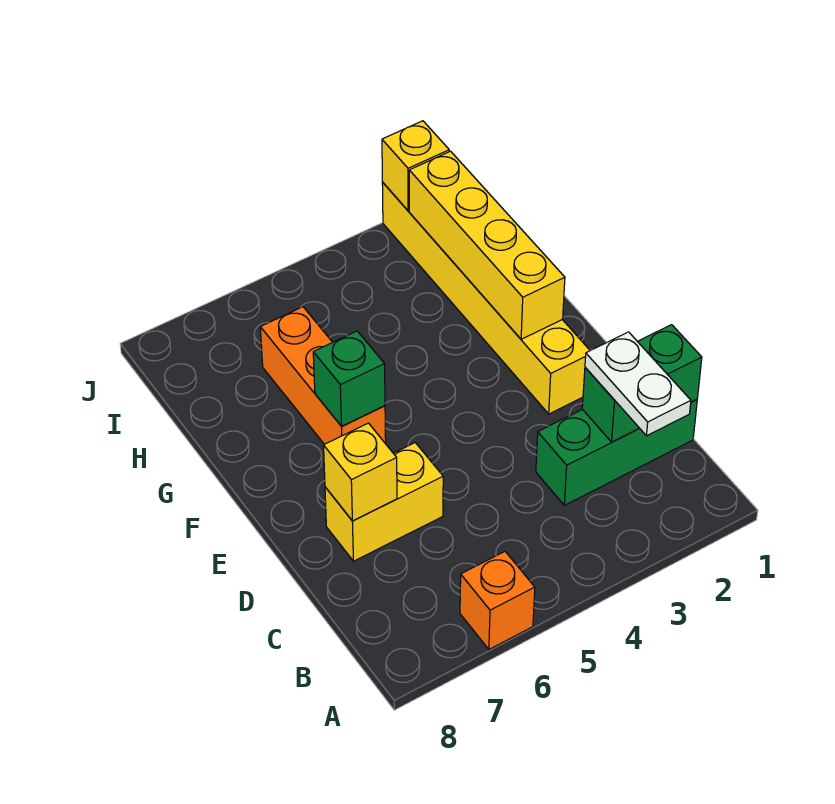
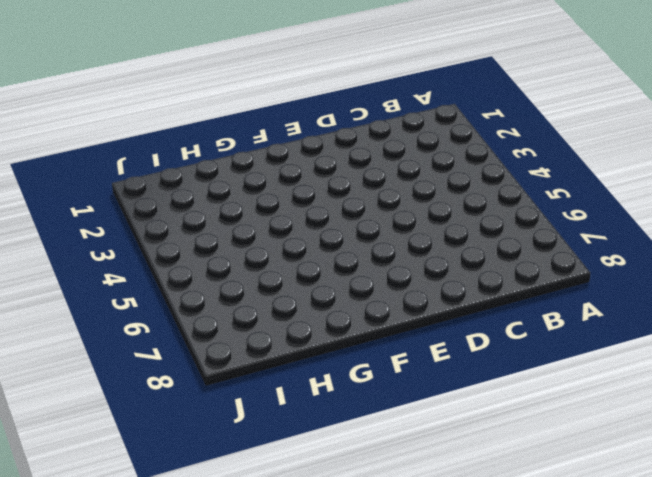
none -> orange 1x1 brick [460,552,535,649]
none -> green 1x3 brick [536,399,697,505]

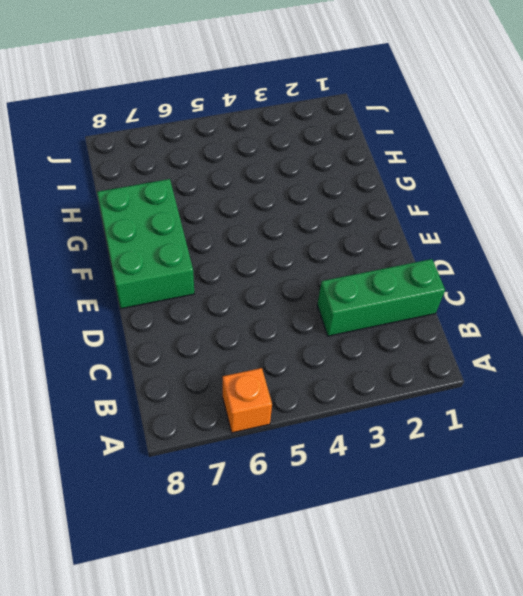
green 2x3 brick [97,179,194,309] -> none
none -> yellow 1x2 brick [325,443,443,561]
none -> yellow 1x6 brick [382,182,590,414]

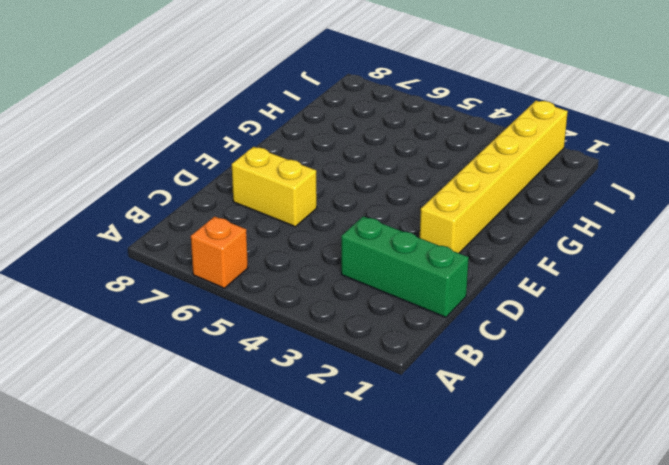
none -> orange 1x3 brick [260,307,386,444]
none -> green 1x2 brick [582,325,702,442]

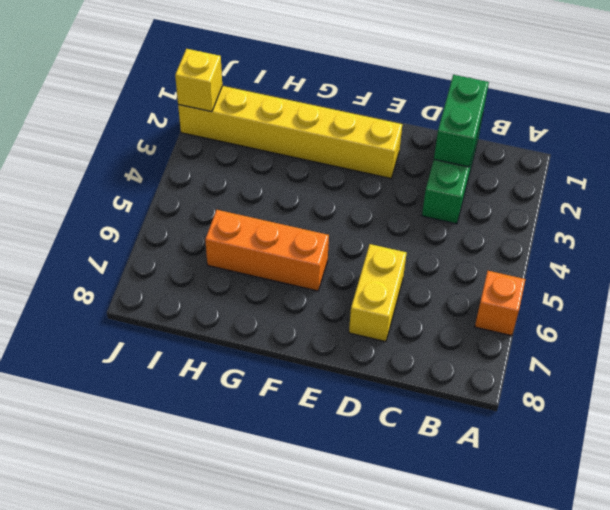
none -> yellow 1x1 brick [324,423,397,521]
none -> yellow 1x4 brick [409,151,565,339]

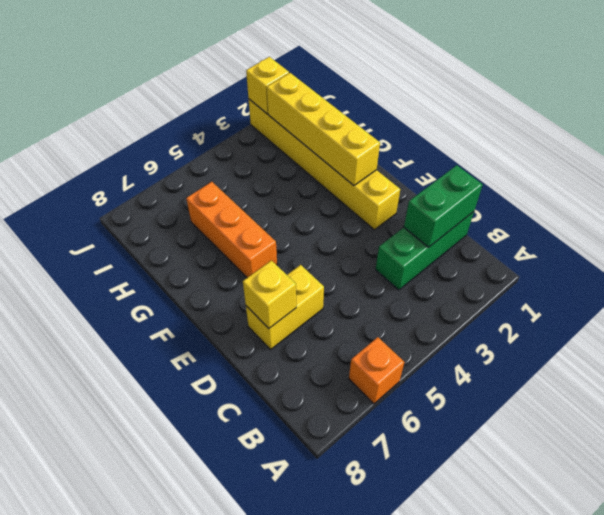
none -> green 1x1 brick [313,331,385,426]
none -> white 1x2 plate [585,332,691,436]

